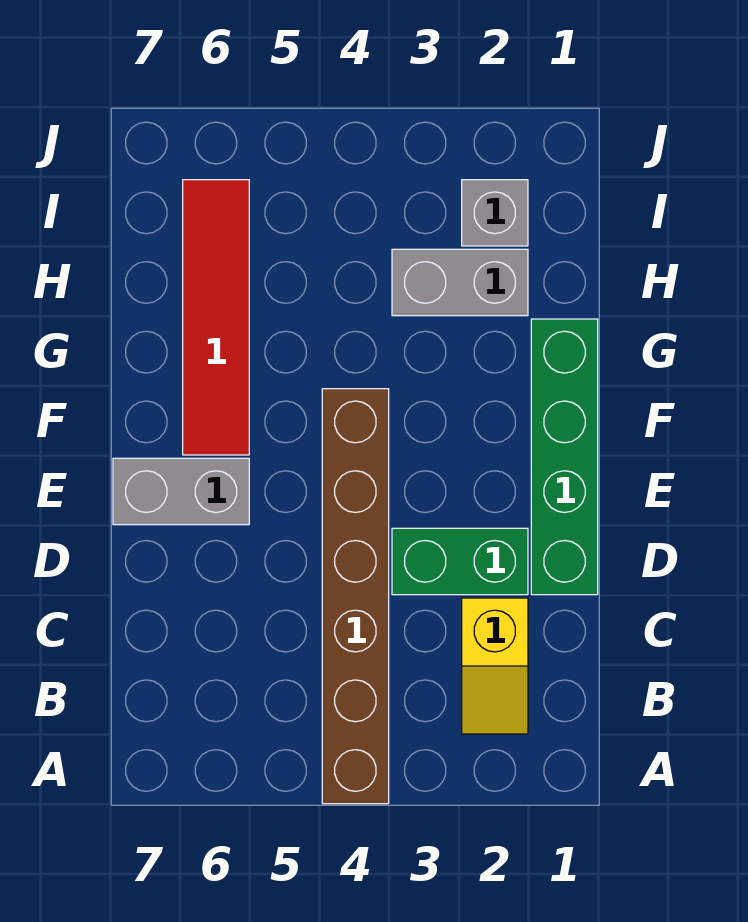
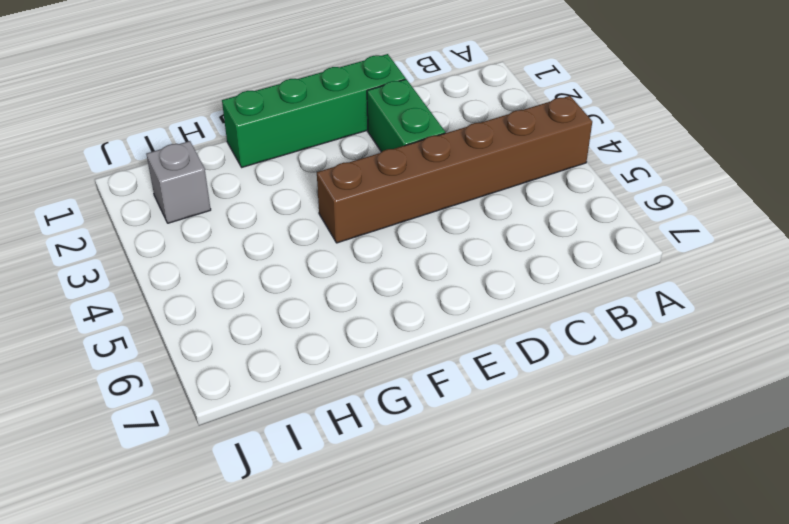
none -> yellow 1x2 slope [462,598,528,734]
none -> grey 1x2 brick [113,458,249,525]

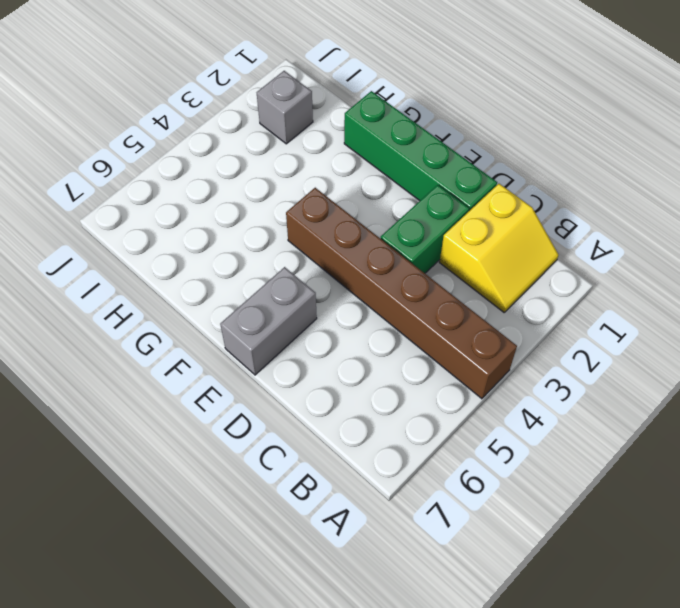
yellow 2x2 slope [439,184,559,312] -> yellow 1x2 slope [462,598,528,734]
none -> red 1x4 tile [183,180,249,455]
none -> grey 1x2 brick [392,249,528,316]

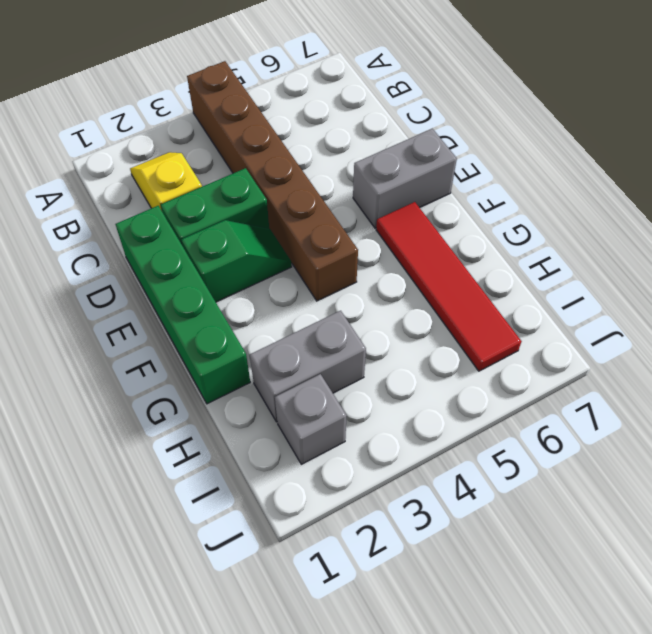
green 1x2 slope [182,220,292,302] -> none

